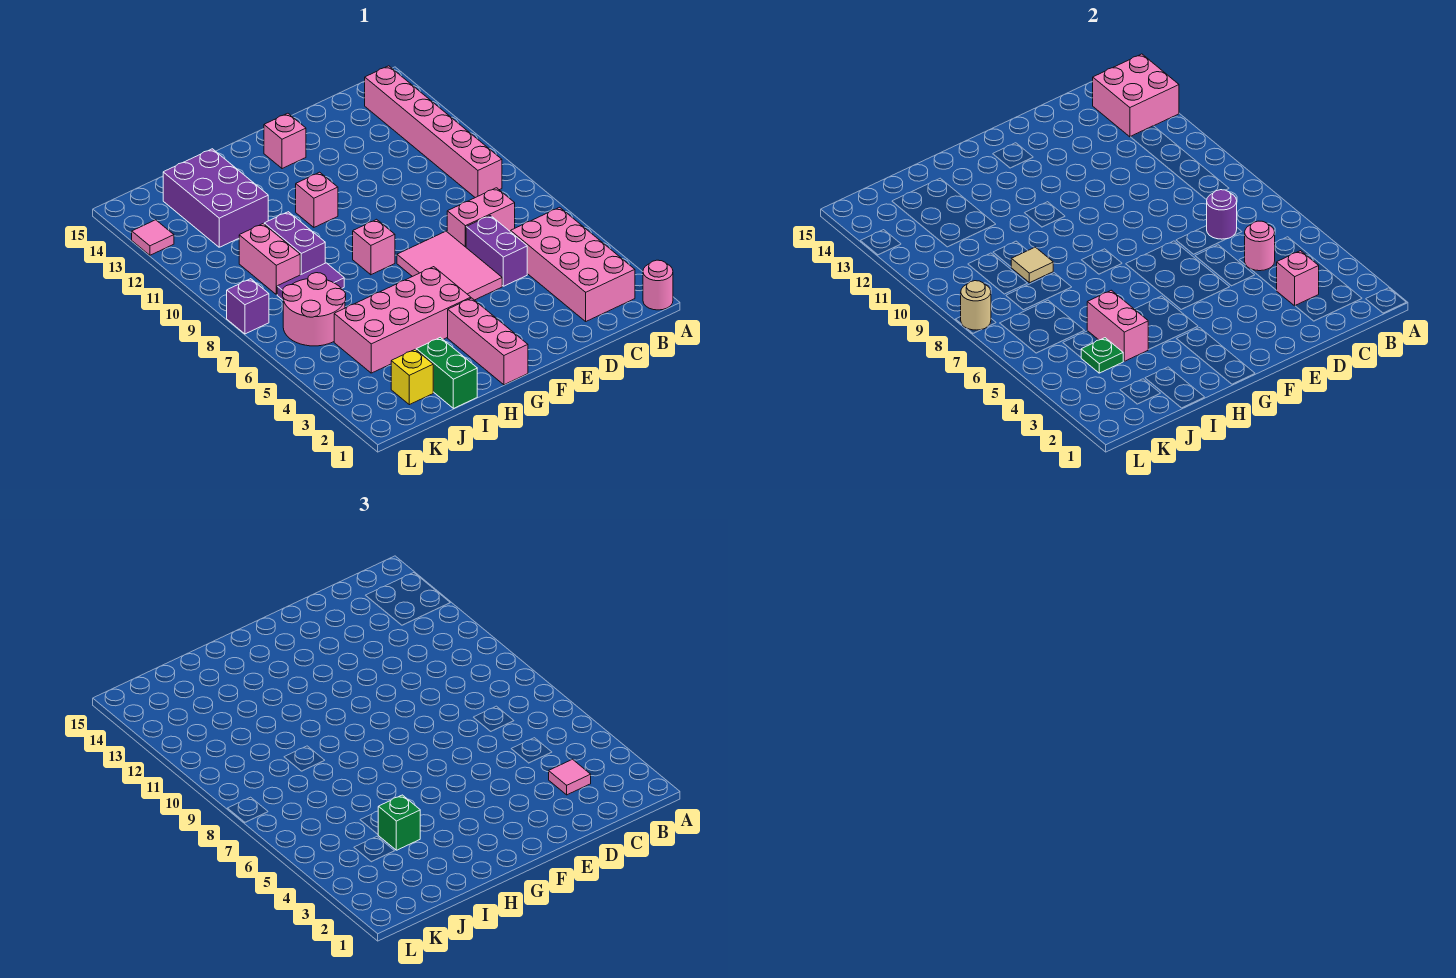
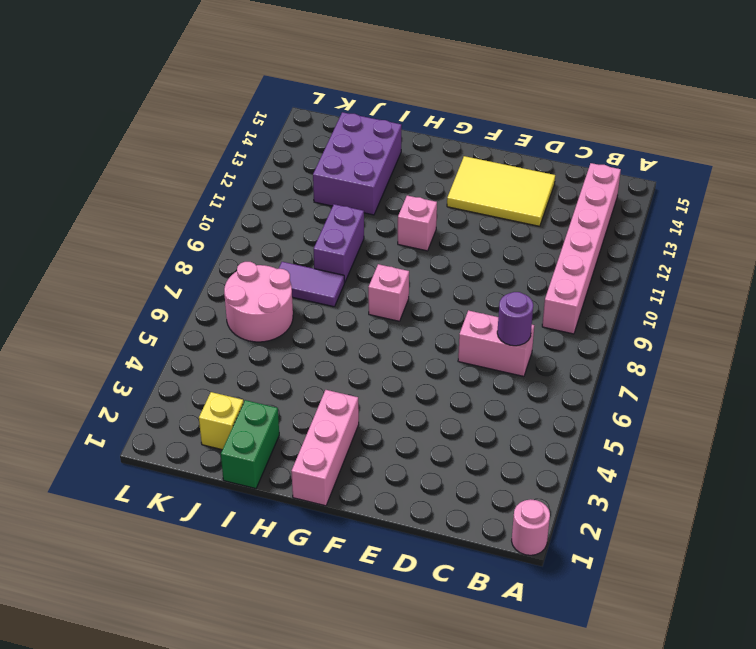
yellow 2x3 tile [447,156,555,226] -> pink 1x1 brick [264,113,306,169]
none -> pink 2x4 brick [511,207,635,321]
none -> purple 1x2 brick [466,215,527,286]
none -> pink 2x3 tile [397,231,502,300]
none -> pink 2x4 brick [334,267,471,373]

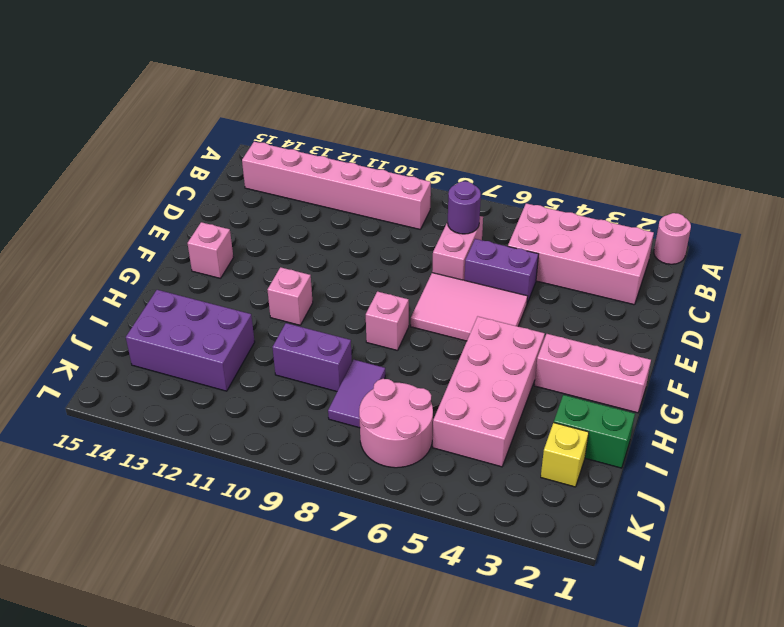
none -> pink 1x2 brick [239,224,300,294]
none -> purple 1x1 brick [227,279,269,334]
none -> pink 1x1 tile [132,220,174,255]
none -> pink 2x2 brick [1093,54,1179,137]

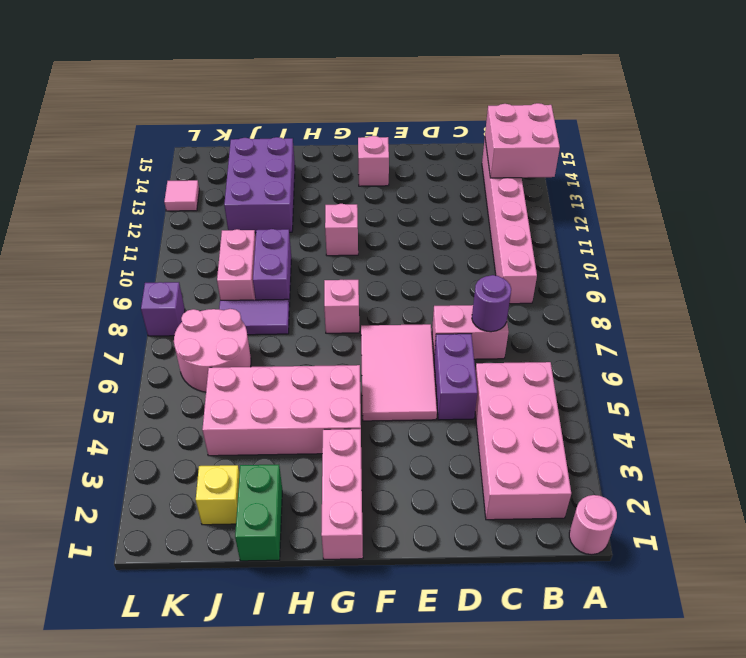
none -> pink 1x1 brick [1276,251,1319,306]
none -> pink 1x1 round brick [1245,221,1275,271]
none -> pink 1x2 brick [1087,290,1148,361]
none -> tan 1x1 tile [1011,247,1053,283]

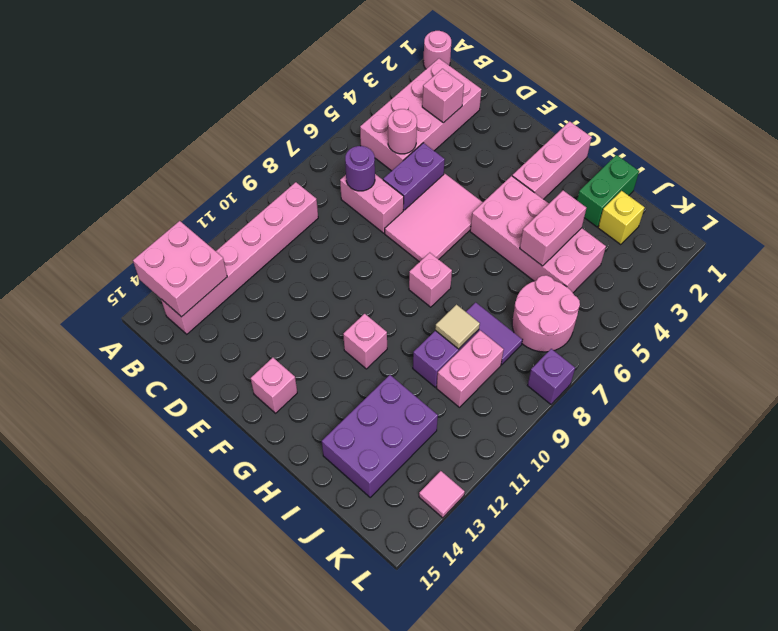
none -> green 1x1 plate [1081,338,1123,373]
none -> tan 1x1 round brick [961,281,991,330]
none -> pink 1x1 tile [549,759,591,795]
none -> green 1x1 brick [378,795,420,850]

